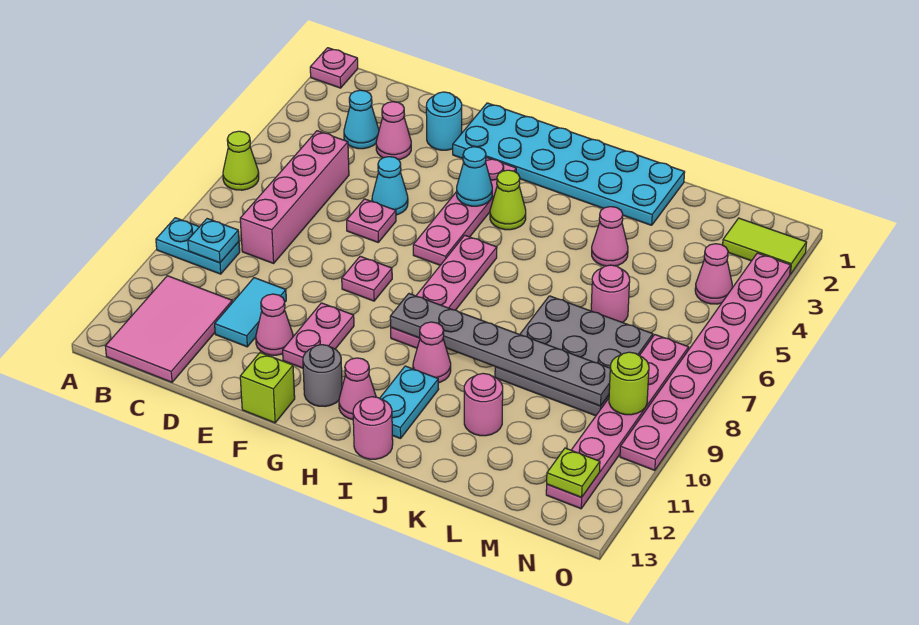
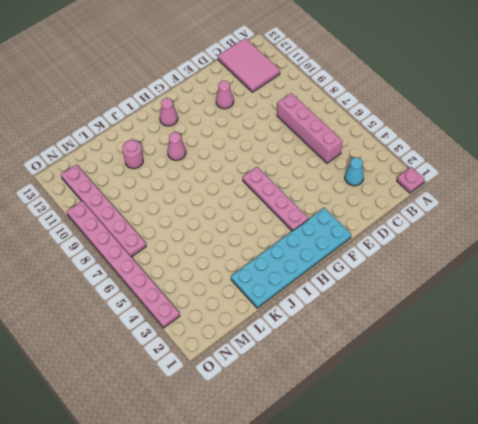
none -> lime 1x1 cone [223,131,259,190]
none -> cyan 1x2 plate [156,218,240,274]
none -> pink 1x1 cone [376,102,411,160]
none -> cyan 1x2 tile [215,278,286,347]

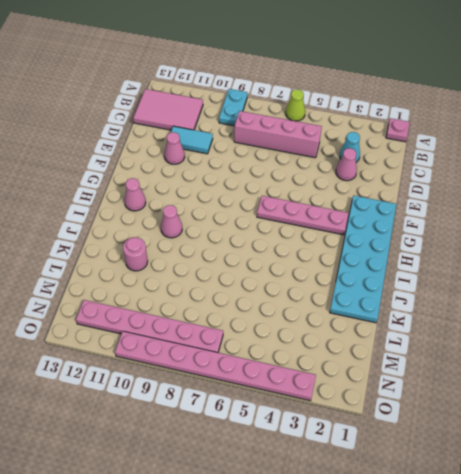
none -> cyan 1x1 round brick [426,92,462,150]
none -> cyan 1x1 cone [372,157,408,215]
none -> pink 1x1 plate [347,199,396,242]
none -> pink 1x1 plate [342,256,392,301]

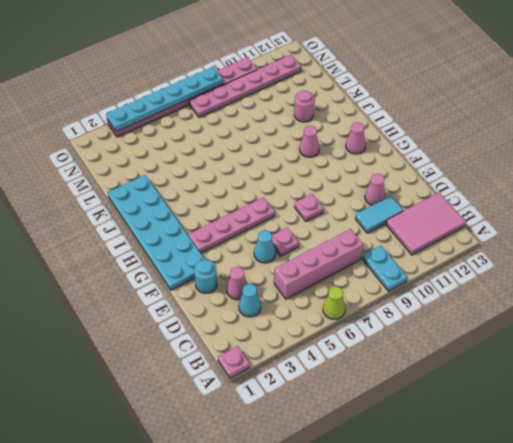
cyan 1x6 plate [106,67,223,132] -> none
none -> pink 1x2 plate [283,303,354,368]
none -> lime 1x1 brick [240,353,295,423]
none -> grey 1x1 round brick [303,345,342,406]
none -> lime 1x1 cone [490,170,526,230]

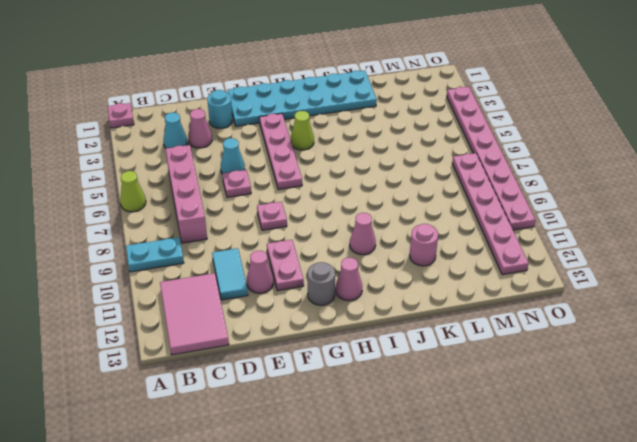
none -> lime 1x1 brick [240,353,295,423]
none -> pink 1x4 plate [391,235,497,348]
none -> cyan 1x2 plate [380,366,439,439]
none -> pink 1x1 round brick [353,397,393,459]

